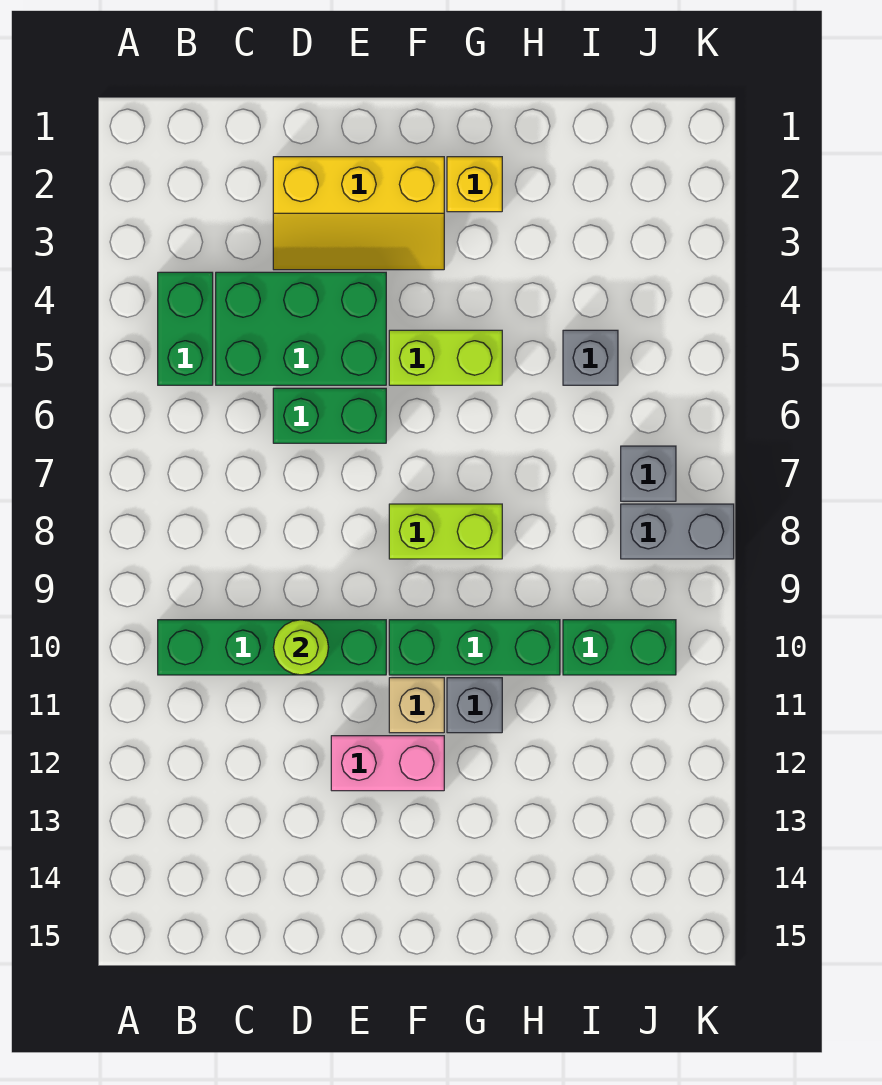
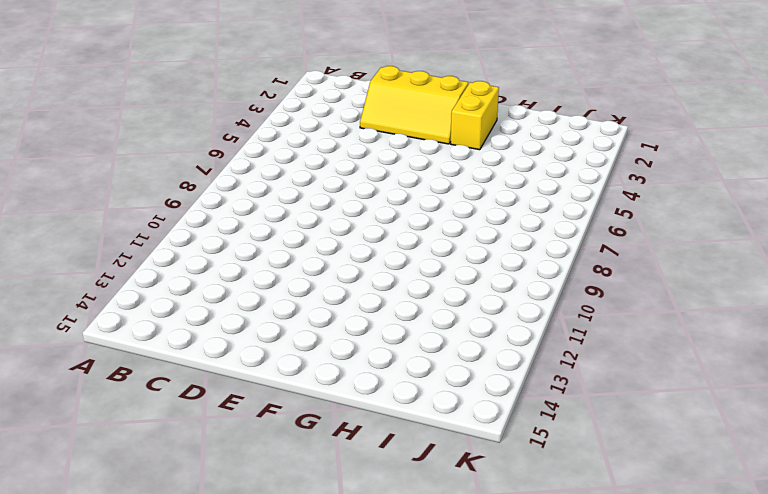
yellow 1x2 brick [450,81,499,150] -> yellow 1x1 brick [447,157,502,212]
none -> green 1x2 brick [158,272,213,385]
none -> green 1x4 brick [158,620,386,675]
none -> green 2x3 brick [216,272,386,385]

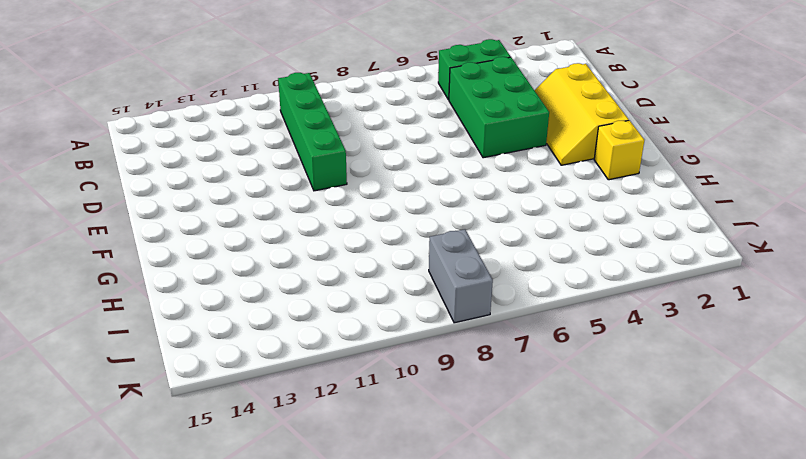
none -> green 1x2 brick [273,388,386,443]
none -> pink 1x2 brick [331,736,444,791]
none -> lime 1x2 brick [389,330,502,385]

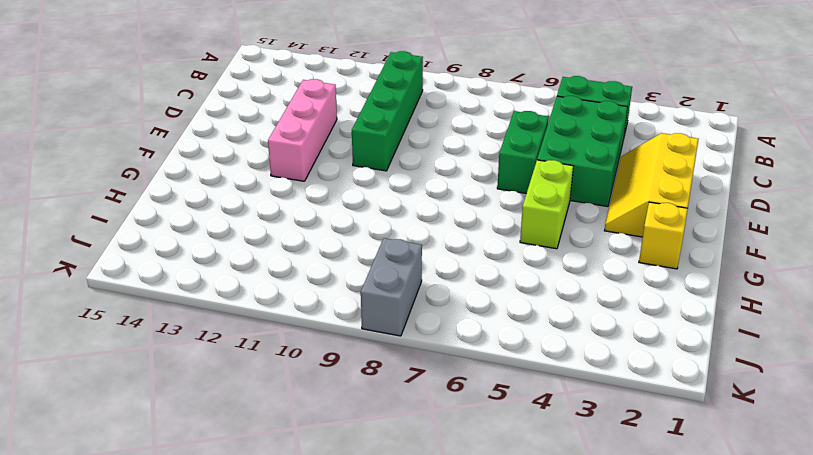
pink 1x3 brick [268,79,337,181] -> pink 1x2 brick [331,736,444,791]
none -> lime 1x2 brick [389,504,502,559]
none -> green 1x3 brick [389,620,560,675]
none -> tan 1x1 brick [389,678,444,733]

